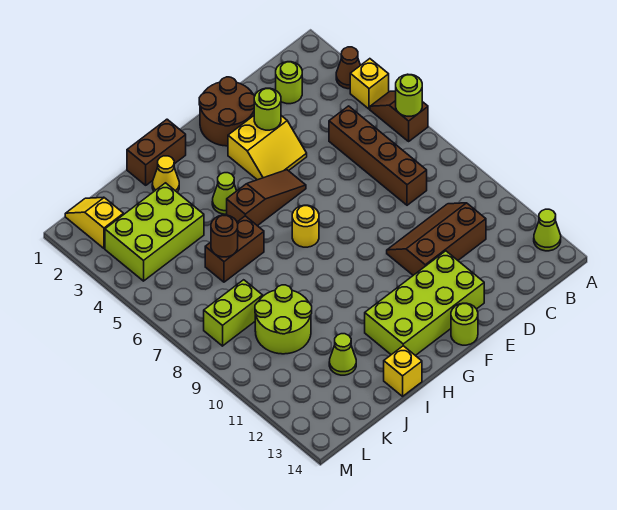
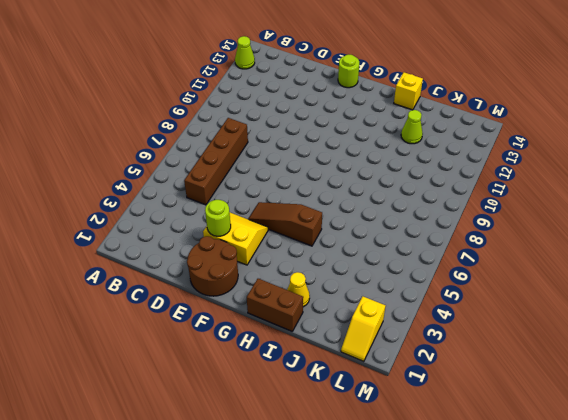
none -> brown 1x1 cone [336,47,360,89]
none -> yellow 1x1 brick [350,59,389,109]
none -> brown 1x2 slope [370,91,428,141]

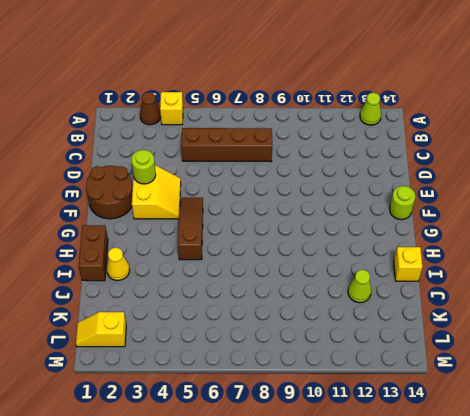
none -> brown 1x2 slope [370,91,428,141]
none -> lime 1x1 round brick [276,62,302,104]
none -> brown 2x3 slope [387,203,486,275]

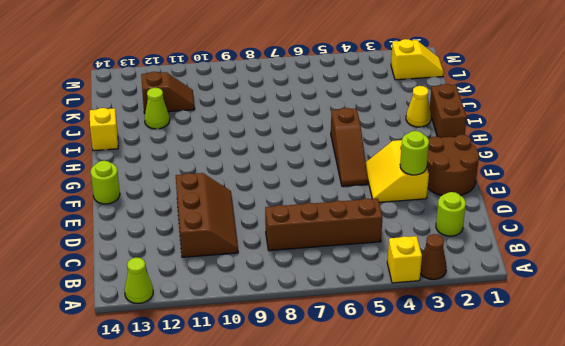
brown 1x2 slope [141,72,195,113] -> brown 1x2 slope moved to [370,91,428,141]
none -> lime 2x4 brick [365,251,484,356]
none -> yellow 1x1 round brick [292,205,319,247]
none -> lime 1x1 cone [212,173,236,214]

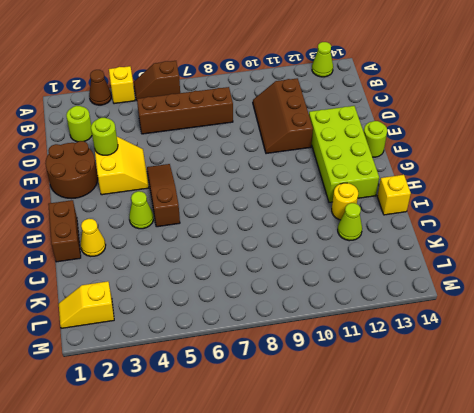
yellow 1x1 round brick [332,183,358,220] -> yellow 1x1 round brick moved to [292,205,319,247]
none -> brown 1x2 brick [205,216,264,282]
none -> lime 2x3 brick [105,183,204,281]
none -> lime 2x2 round brick [255,285,312,354]

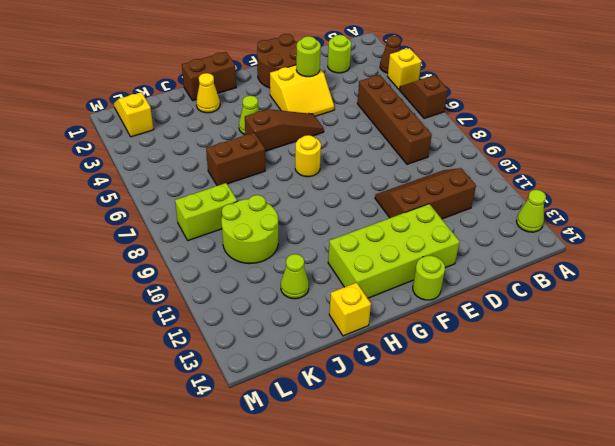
none -> lime 2x3 brick [105,183,204,281]
none -> lime 1x1 round brick [396,74,422,116]
none -> brown 1x1 round brick [211,215,238,257]

